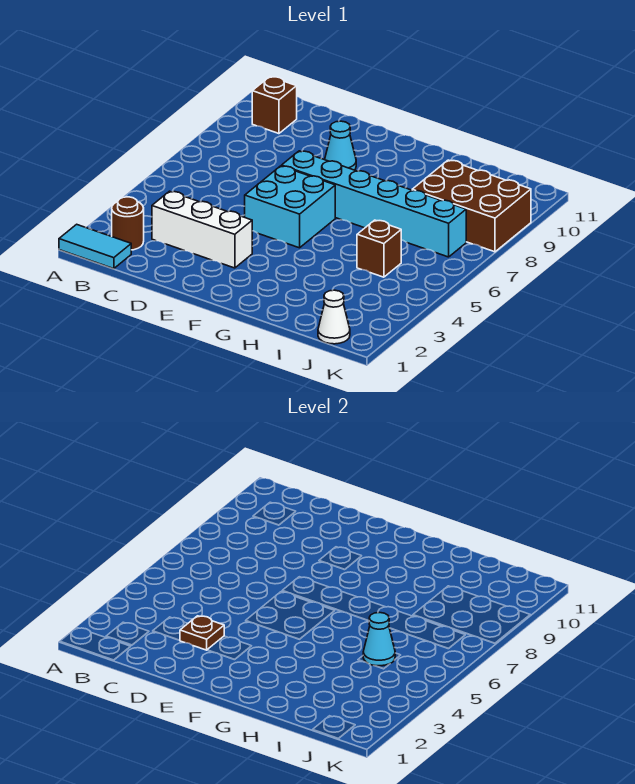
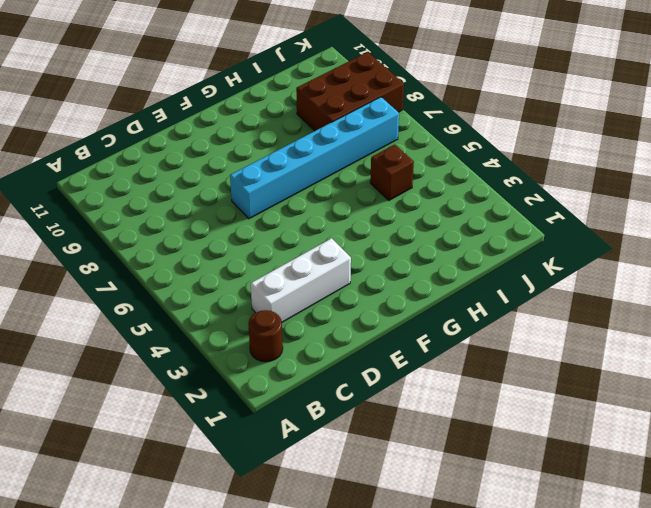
none -> cyan 1x2 tile [59,224,131,269]
none -> brown 1x1 brick [252,77,297,134]
none -> cyan 2x2 brick [245,166,335,248]

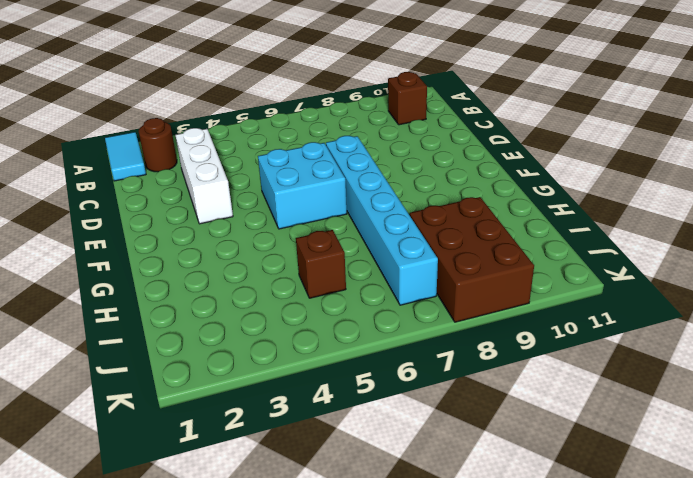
none -> cyan 1x1 cone [325,121,356,170]
none -> white 1x1 cone [318,290,350,344]
none -> brown 1x1 plate [180,616,224,650]

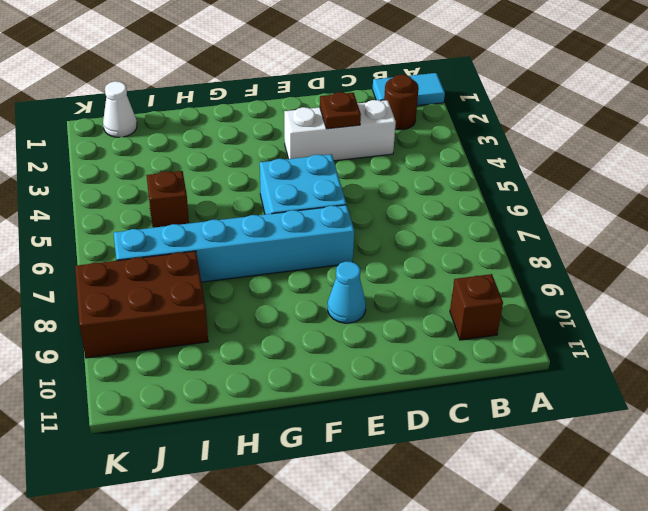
none -> cyan 1x1 cone [363,613,395,666]

